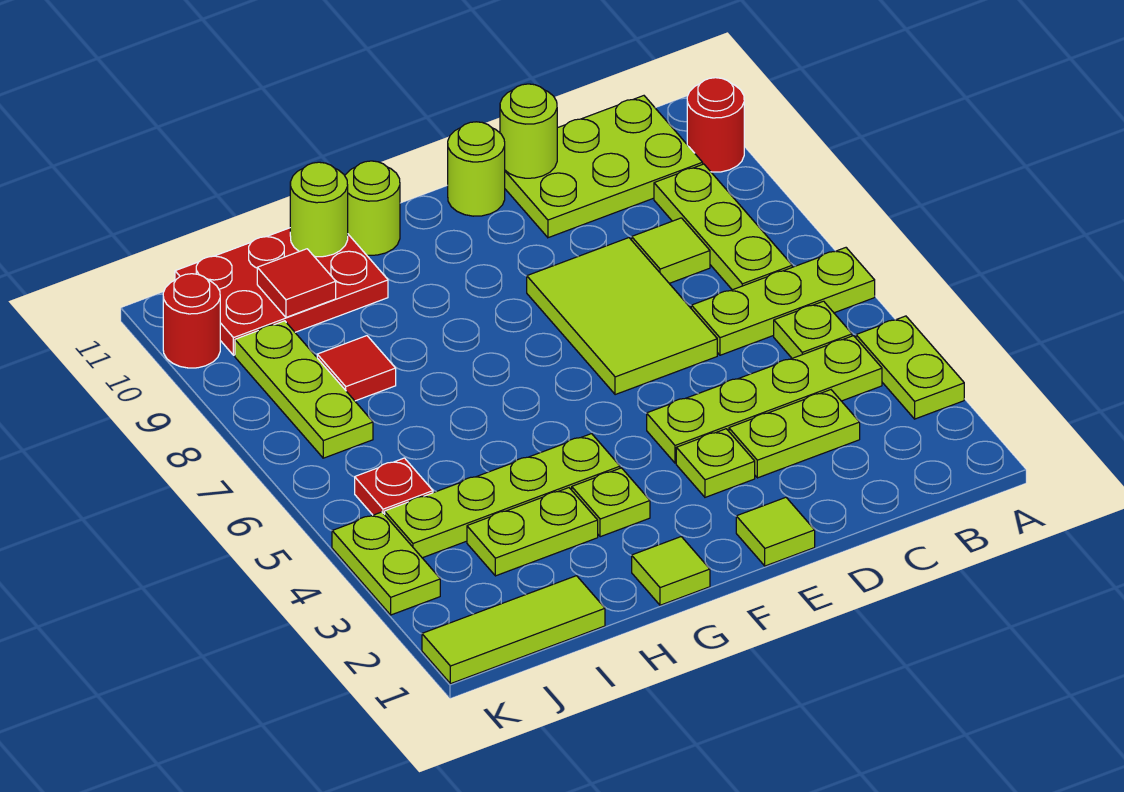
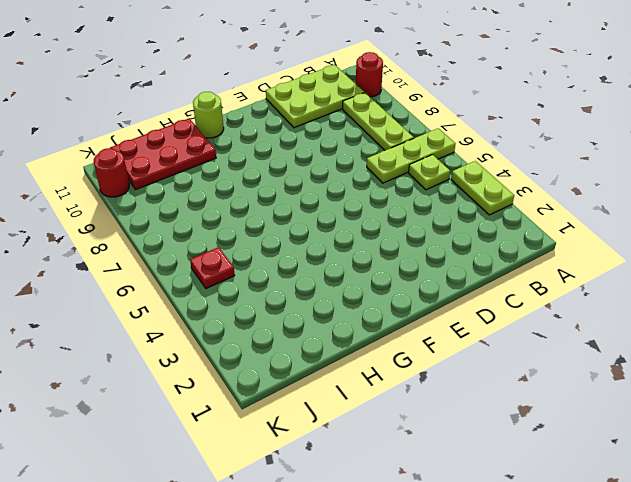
none -> lime 1x4 plate [647,336,882,463]
none -> lime 1x2 plate [729,390,860,478]
none -> lime 1x1 tile [632,218,710,283]

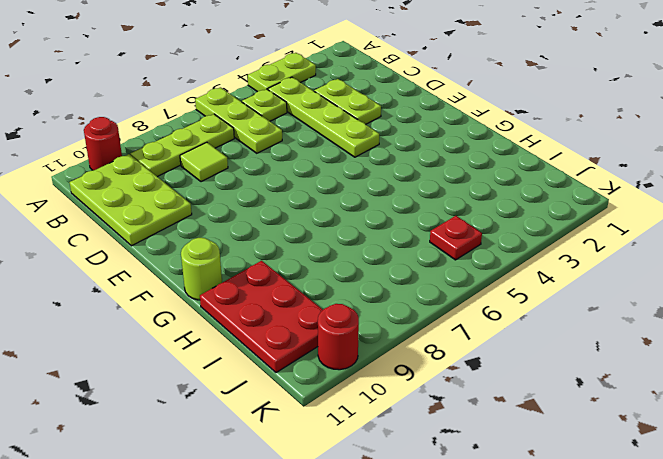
none -> lime 2x3 tile [527,238,717,395]
none -> lime 1x1 tile [736,497,815,566]
none -> lime 1x1 plate [676,429,755,497]

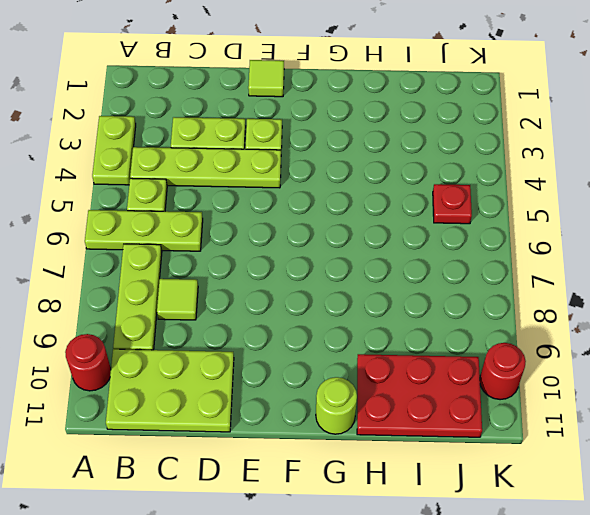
none -> lime 2x3 tile [527,238,717,395]
none -> lime 1x1 round brick [448,122,505,216]
none -> lime 1x1 tile [632,537,710,605]

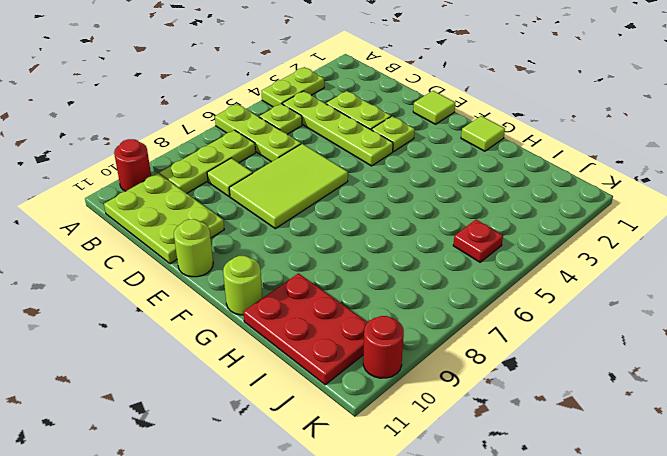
none -> lime 1x1 plate [572,468,650,537]
none -> lime 1x4 plate [385,434,620,558]
none -> lime 1x2 plate [467,488,598,576]

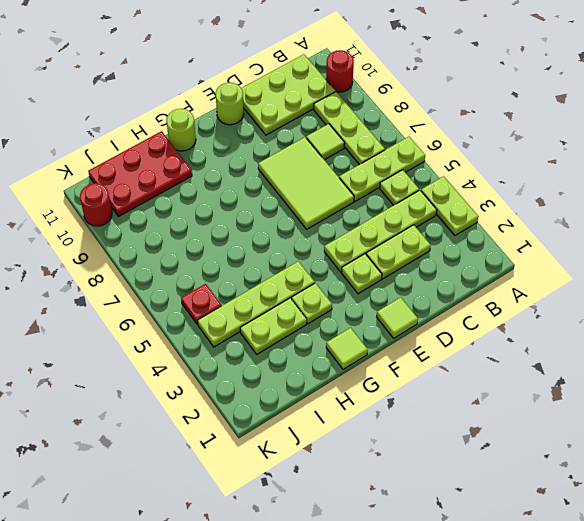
none -> lime 1x3 tile [422,576,605,684]
none -> red 1x1 tile [317,336,396,401]
none -> lime 1x3 plate [235,321,373,458]

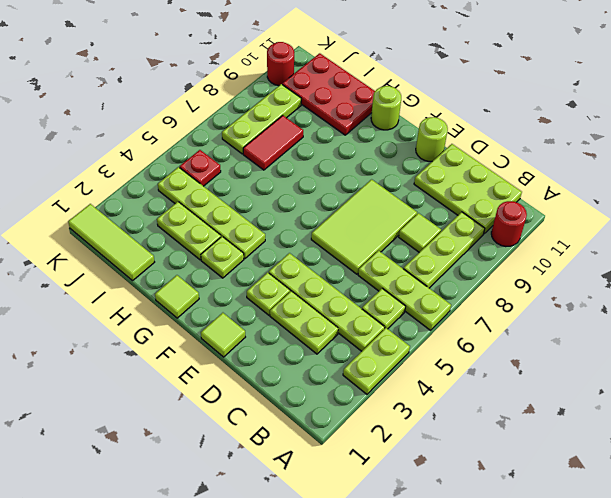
red 1x2 tile [243,115,303,170] -> red 1x1 tile [317,336,396,401]
none -> lime 1x2 plate [332,512,440,615]
none -> lime 1x1 round brick [500,84,557,178]
none -> lime 1x1 round brick [290,162,348,257]

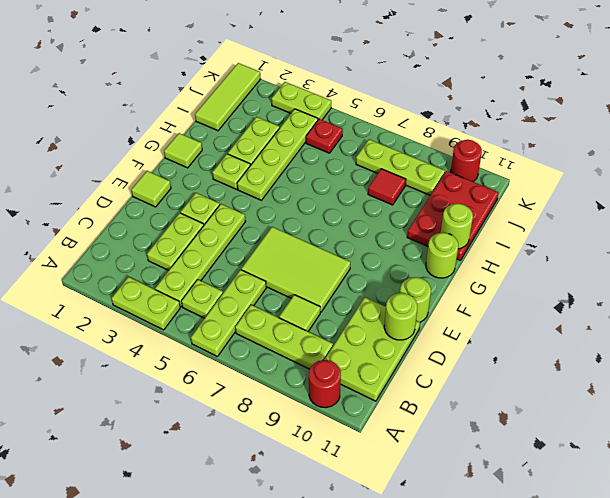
none -> red 1x1 tile [257,249,336,317]

